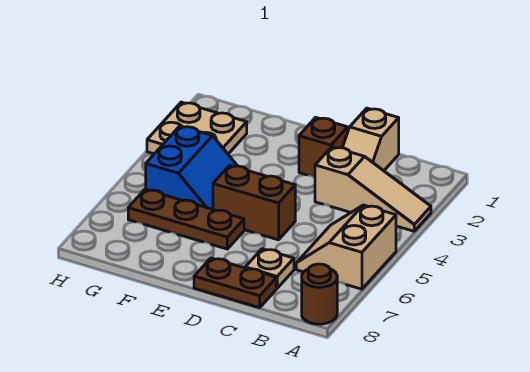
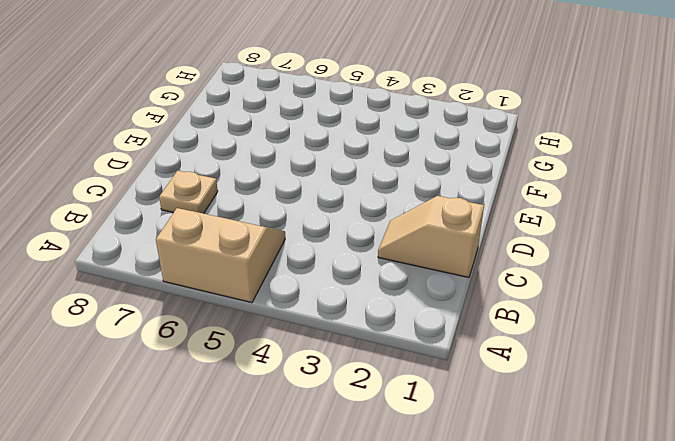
none -> tan 1x3 slope [315,147,431,231]
none -> brown 1x1 round brick [302,264,337,324]

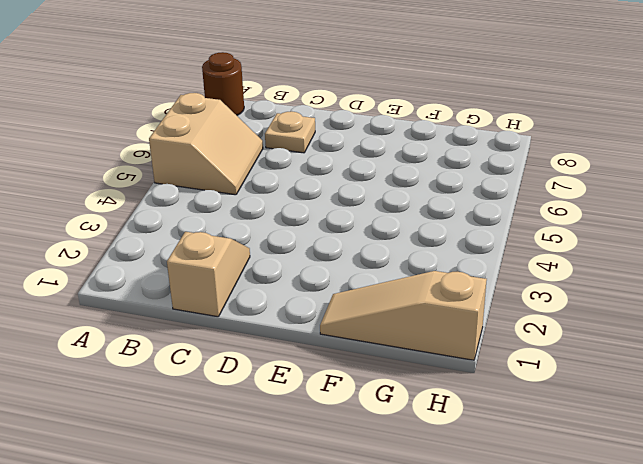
tan 1x3 slope [320,271,487,360] -> tan 1x3 slope moved to [315,147,431,231]
none -> brown 1x2 plate [194,258,276,308]
none -> brown 1x1 brick [299,118,348,177]

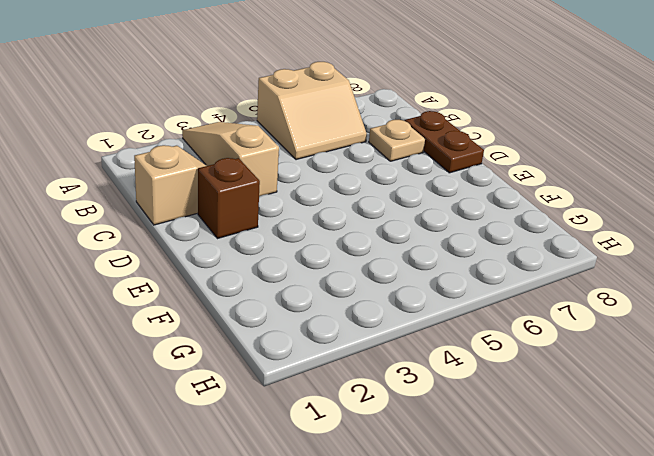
none -> brown 1x1 round brick [302,264,337,324]
none -> brown 1x2 brick [213,165,295,240]

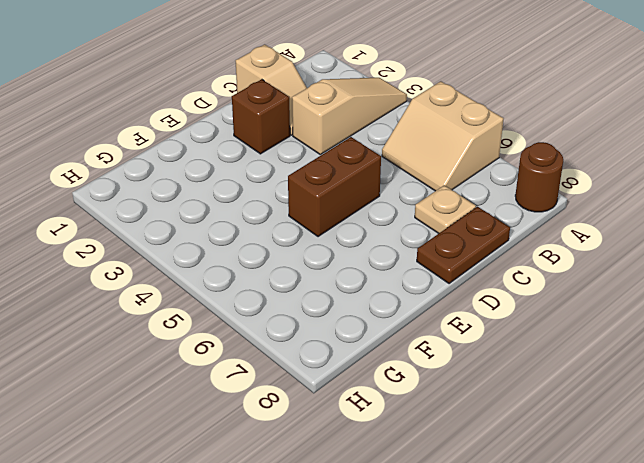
none -> brown 1x3 plate [128,189,244,249]
none -> blue 2x2 slope [146,126,237,209]

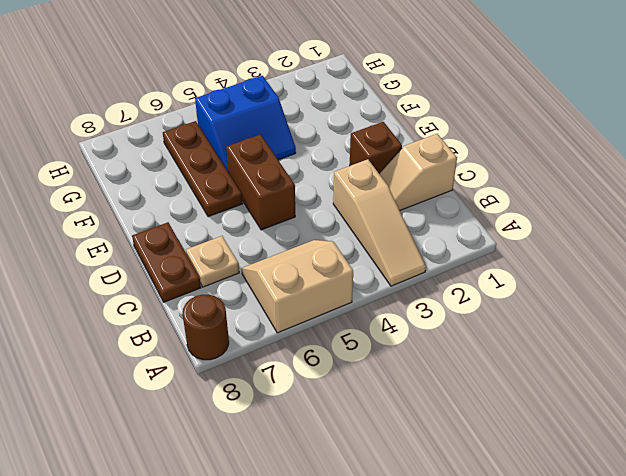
none -> tan 2x2 plate [147,102,247,154]

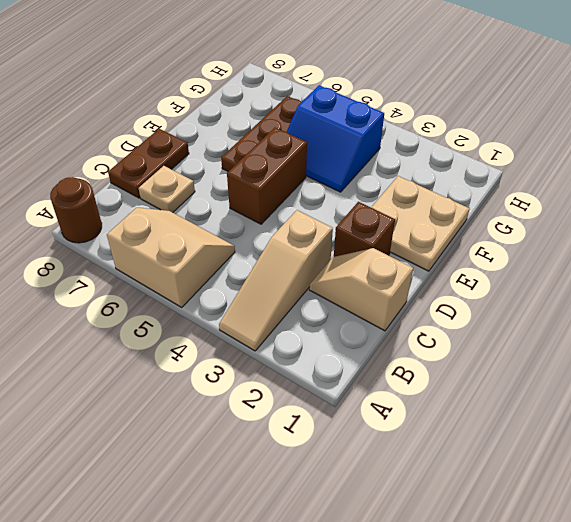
tan 2x2 plate [371,176,470,271] -> tan 2x2 plate moved to [147,102,247,154]

